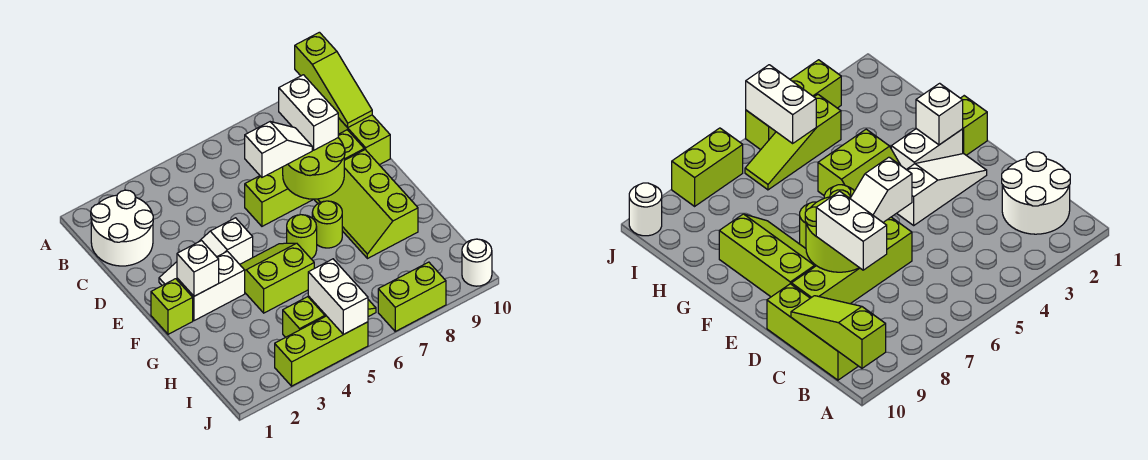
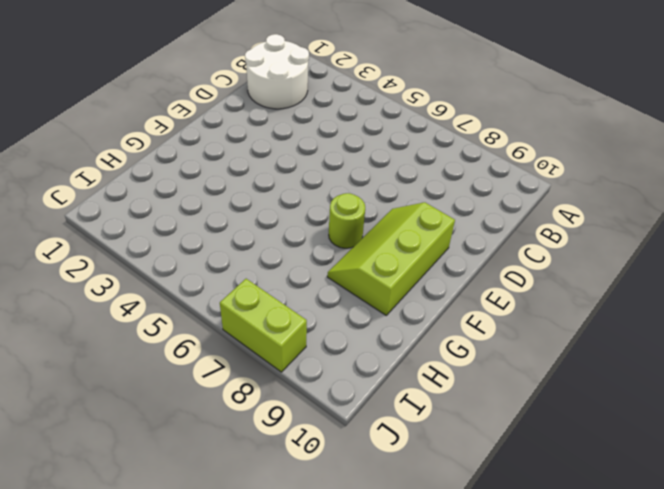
none -> lime 1x3 brick [338,115,390,165]
none -> lime 1x4 brick [245,130,364,226]
none -> white 1x3 slope [159,218,253,285]

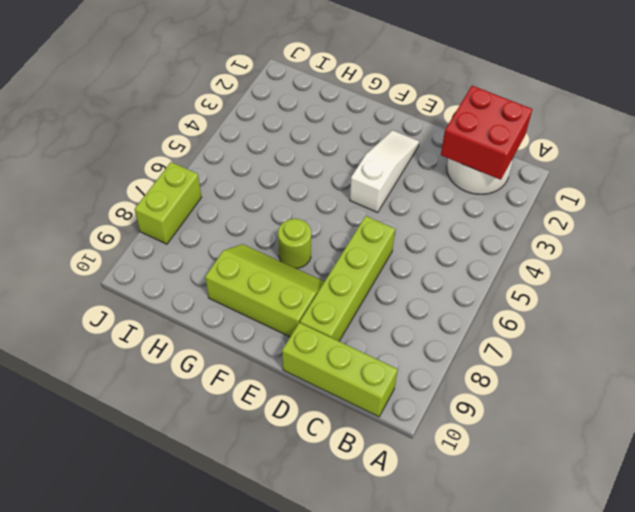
red 2x2 brick [441,86,532,180] -> none
none -> lime 1x1 brick [151,279,193,334]
none -> white 1x2 brick [177,251,245,321]
none -> lime 2x2 slope [240,243,314,313]

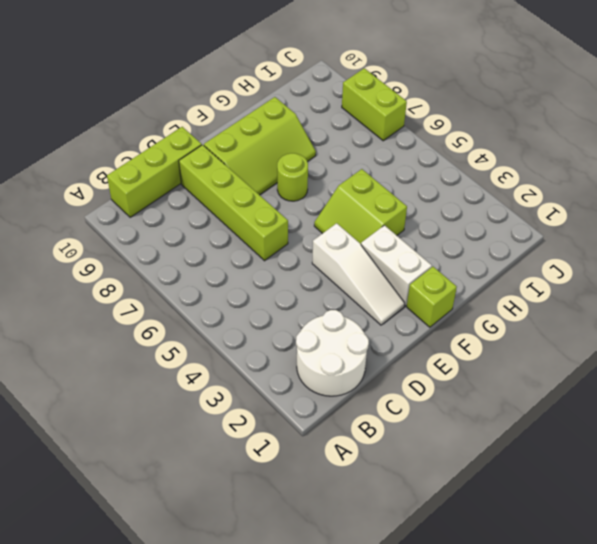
none -> lime 1x1 round brick [287,215,317,259]
none -> lime 1x3 slope [283,296,376,337]
none -> lime 1x3 brick [275,316,368,386]

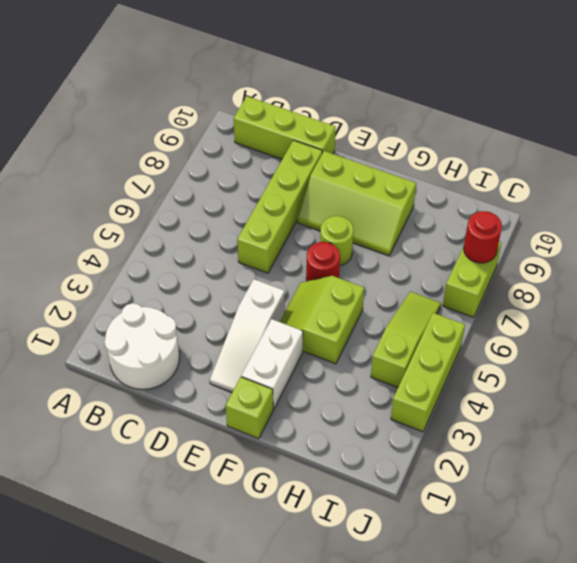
red 1x1 round brick [306,242,340,281] -> lime 1x1 round brick [287,215,317,259]
red 1x1 round brick [464,211,502,263] -> none
none -> white 1x1 round brick [462,239,492,286]
none -> lime 1x3 slope [295,32,372,128]
none -> lime 2x2 round brick [283,138,345,199]

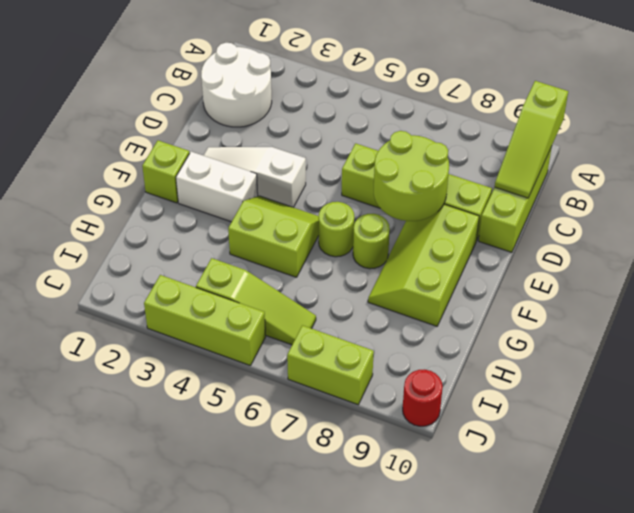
red 1x1 round brick [403,369,443,426] -> white 1x1 round brick [462,239,492,286]
none -> white 1x1 brick [177,241,219,296]
none -> white 1x2 brick [308,259,368,335]
none -> white 1x2 brick [279,75,338,150]

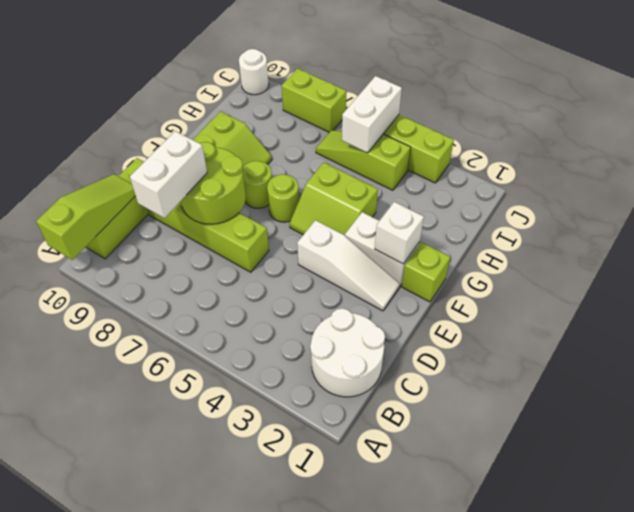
none -> white 1x2 slope [245,122,312,177]

